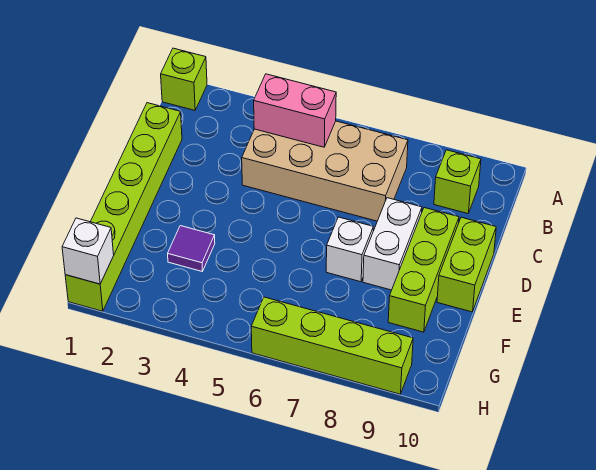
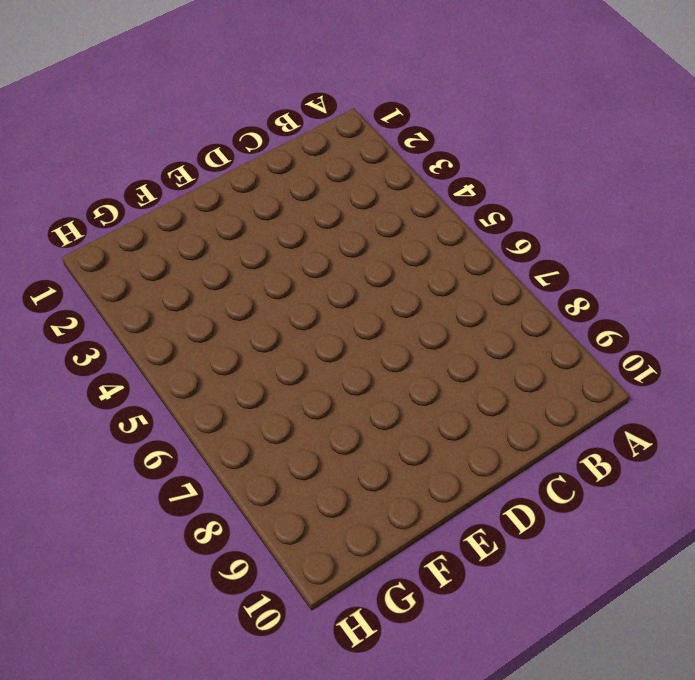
none -> lime 1x1 brick [161,48,207,110]
none -> tan 2x4 brick [242,121,408,221]
none -> lime 1x1 brick [434,150,481,214]

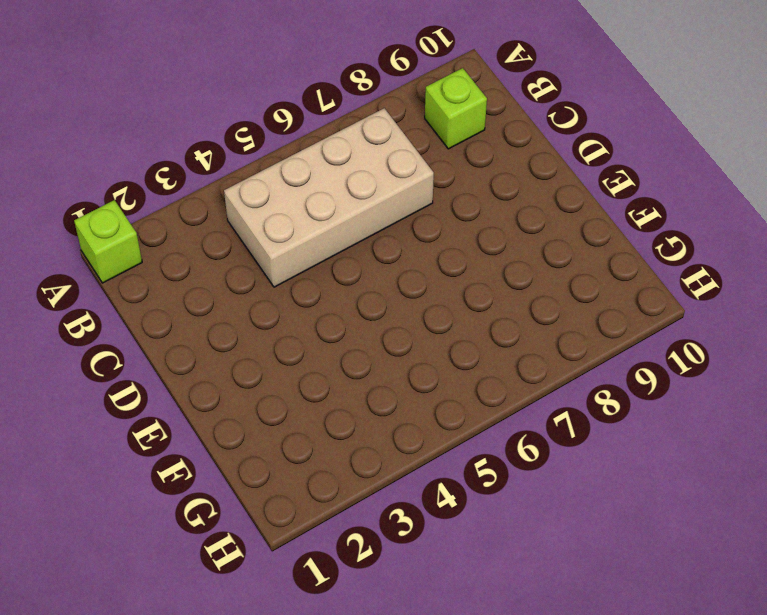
none -> lime 1x6 brick [65,103,182,311]
none -> white 1x2 brick [363,198,422,290]
none -> lime 1x3 brick [388,208,459,332]

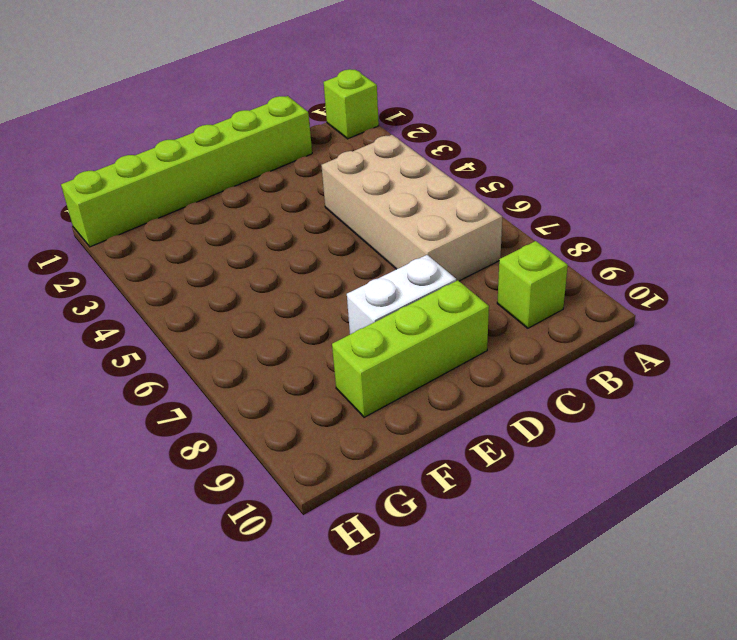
none -> lime 1x2 brick [437,217,496,312]
none -> white 1x1 brick [326,217,373,282]
none -> purple 1x1 tile [168,226,215,271]

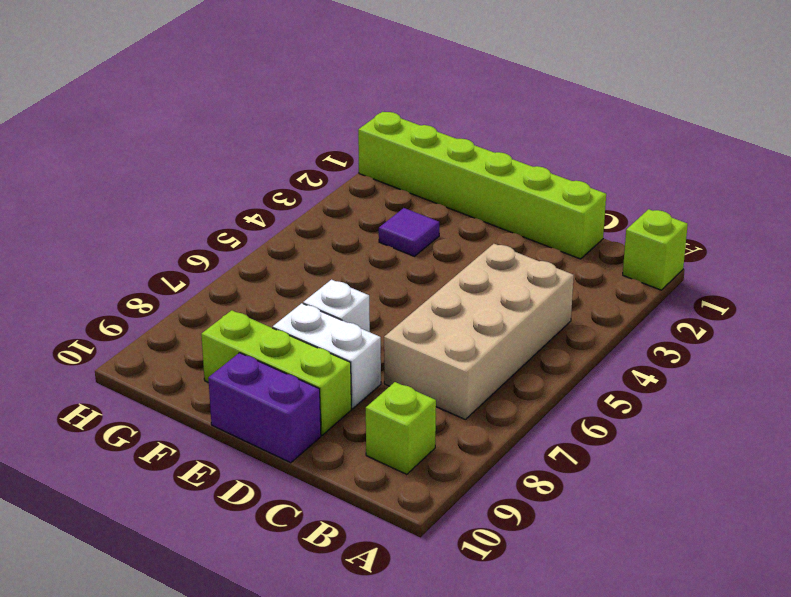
purple 1x2 brick [208,353,321,463] -> lime 1x2 brick [437,217,496,312]
none -> lime 1x4 brick [251,297,413,394]
none -> pink 1x2 brick [254,74,336,147]
none -> white 1x1 brick [62,218,114,284]

